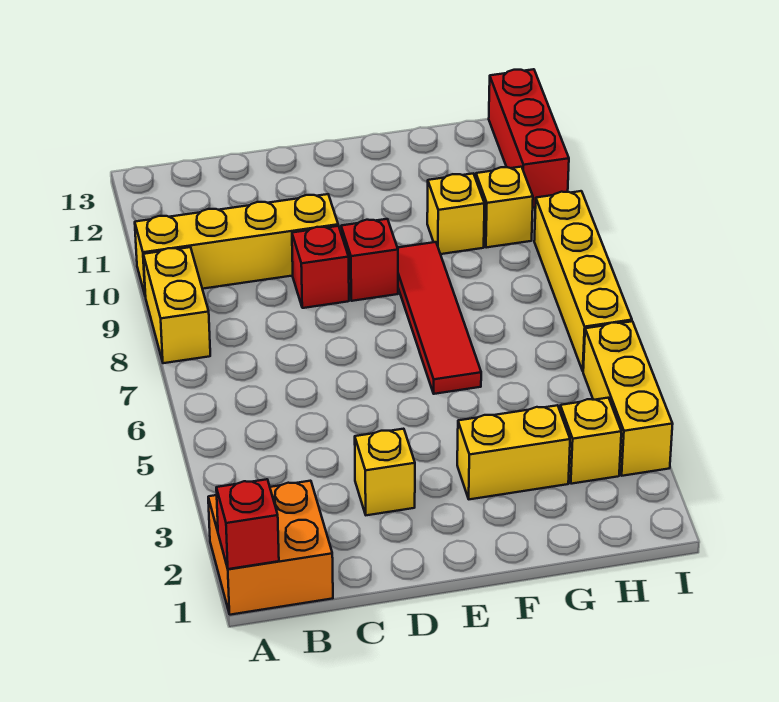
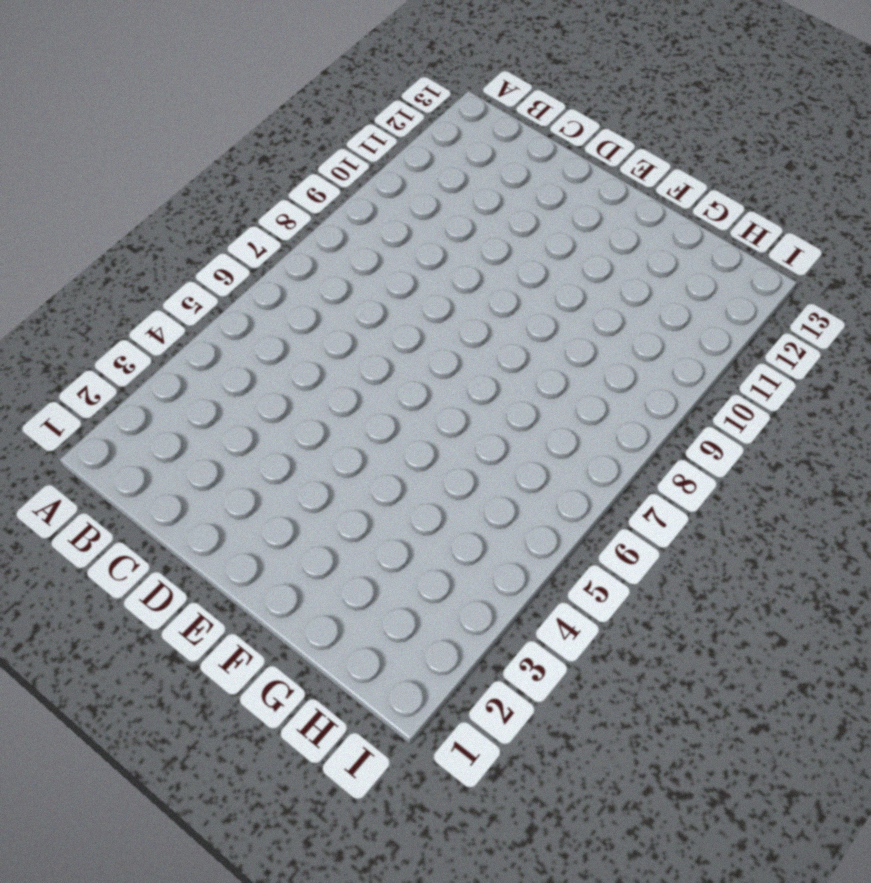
none -> orange 2x2 brick [208,481,333,615]
none -> yellow 1x2 brick [143,247,210,363]
none -> yellow 1x4 brick [135,194,338,297]

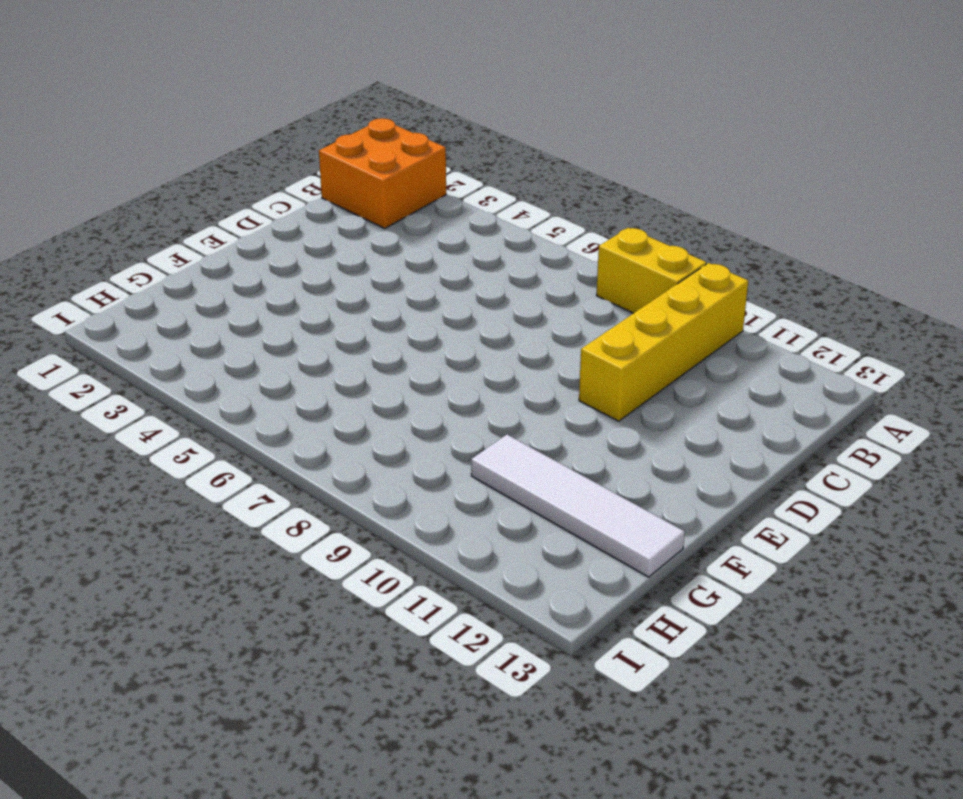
white 1x4 tile [471,435,685,577] -> yellow 1x1 brick [427,174,485,254]
none -> yellow 1x1 brick [355,429,415,515]
none -> red 1x1 brick [292,226,349,308]
none -> red 1x1 brick [341,219,398,301]

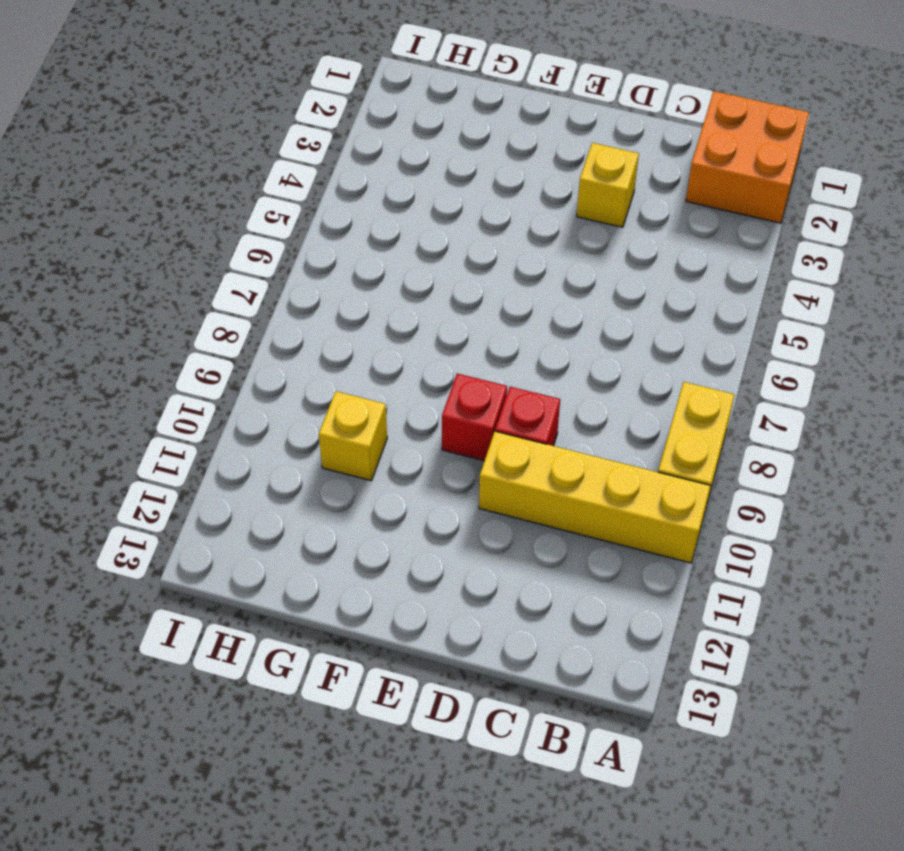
none -> yellow 1x2 brick [457,405,570,499]
none -> red 1x4 tile [398,242,481,394]
none -> yellow 1x1 brick [560,398,621,484]

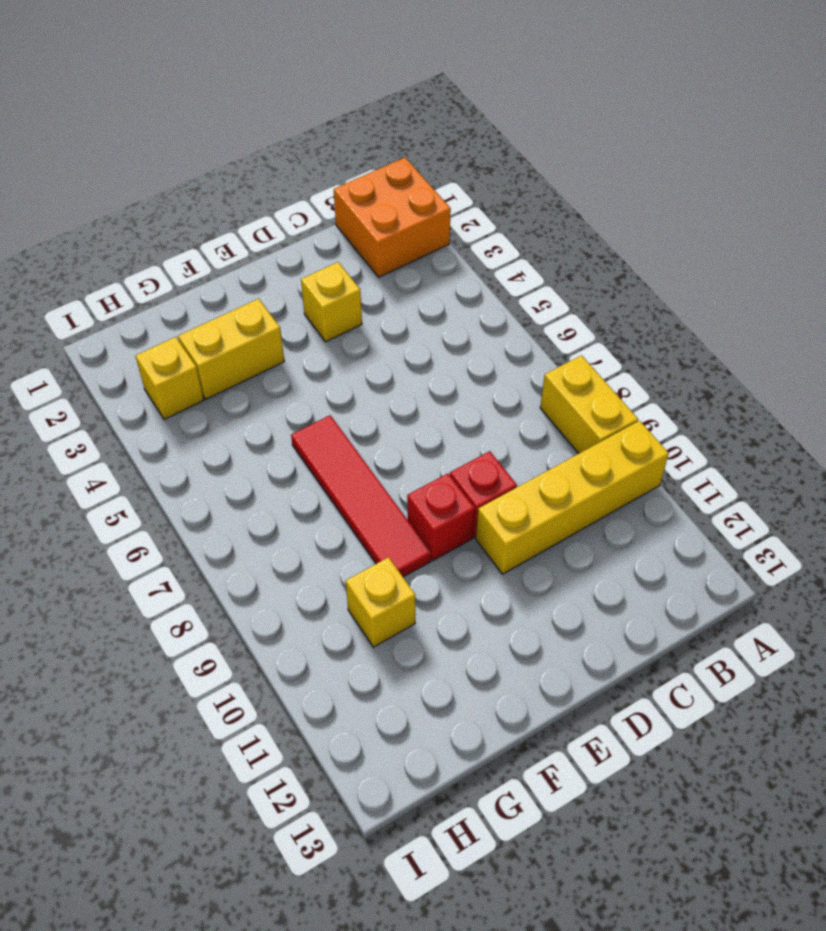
none -> yellow 1x1 brick [476,167,533,248]
none -> yellow 1x3 brick [583,321,673,476]
none -> yellow 1x4 brick [534,191,632,371]

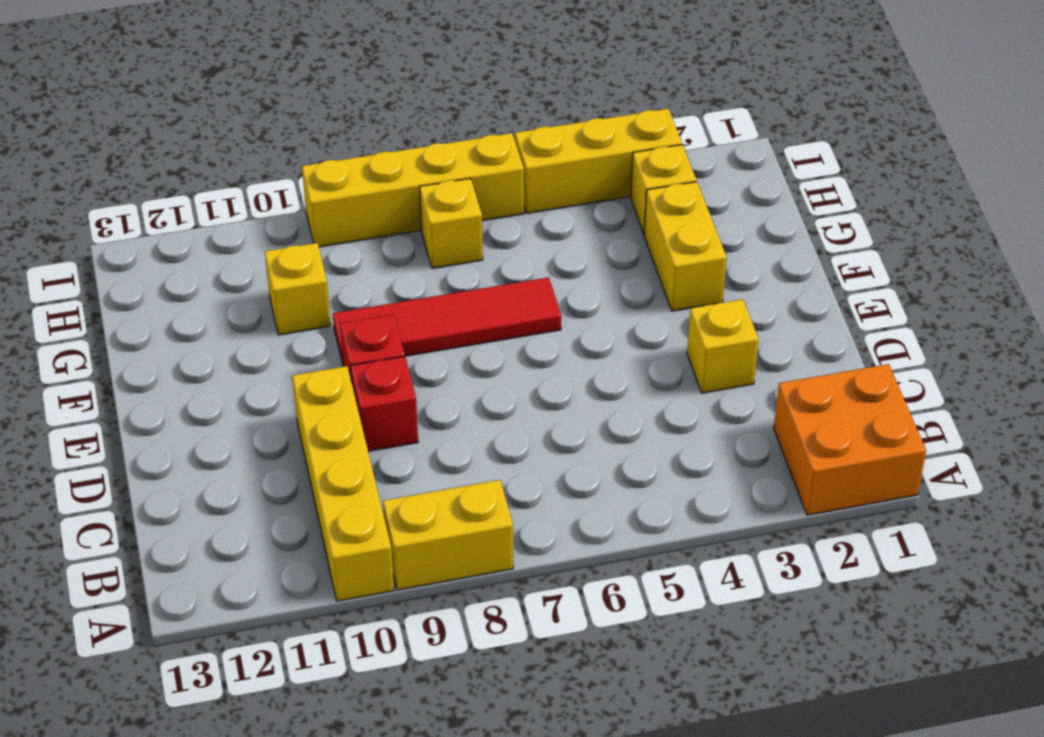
yellow 1x1 brick [420,178,483,268] -> yellow 1x1 brick moved to [476,167,533,248]
none -> red 1x3 brick [489,69,569,208]
none -> red 1x1 brick [216,479,279,569]

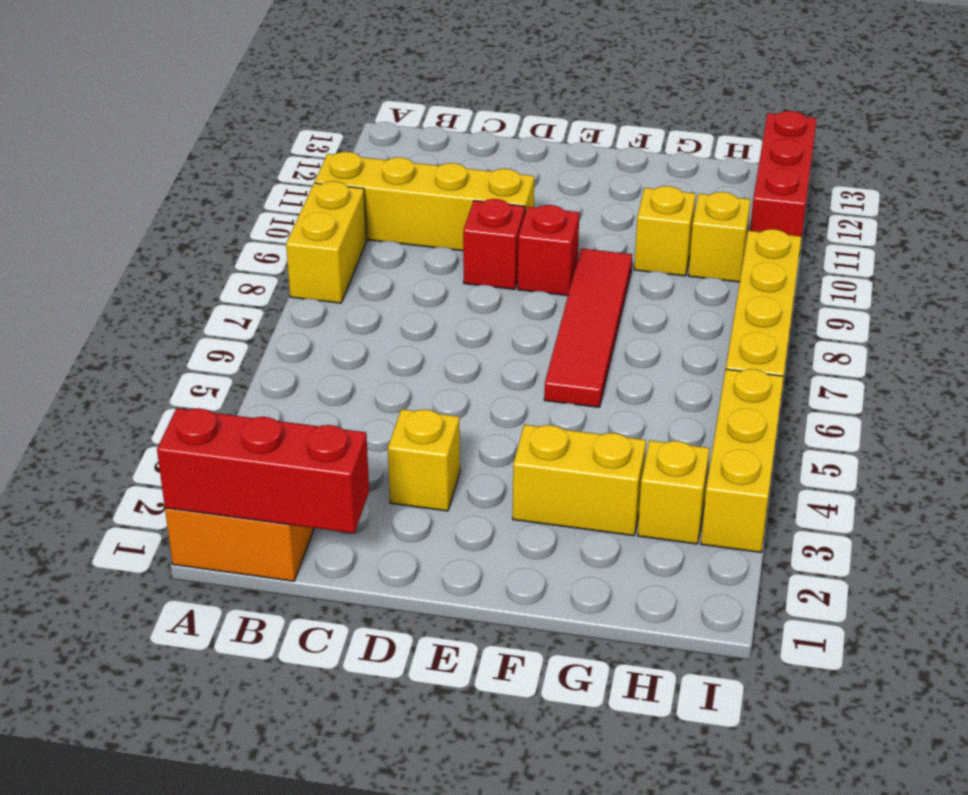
red 1x3 brick [157,408,369,533] -> red 1x1 brick [216,479,279,569]

